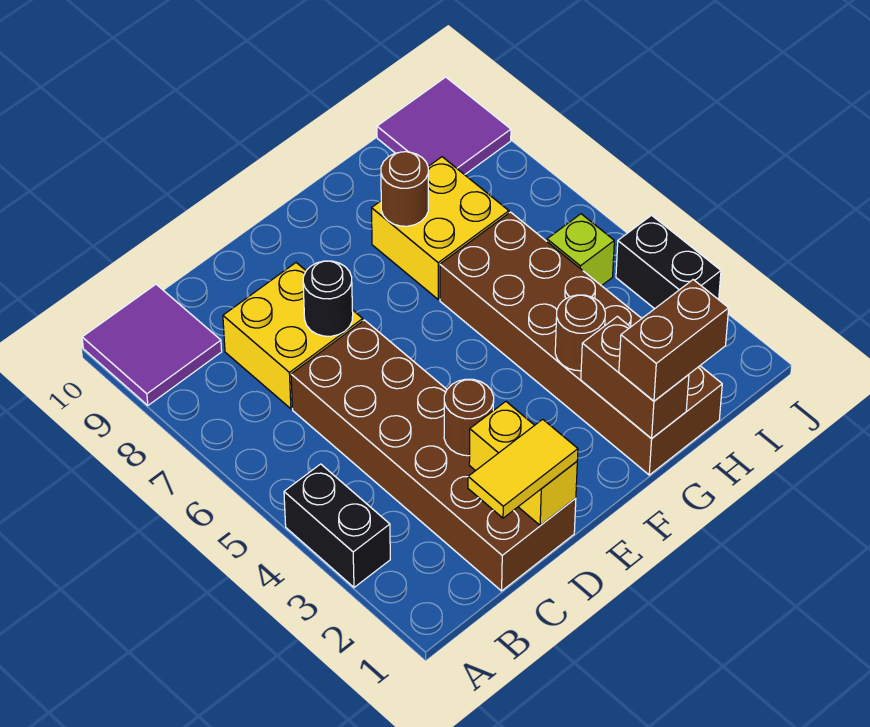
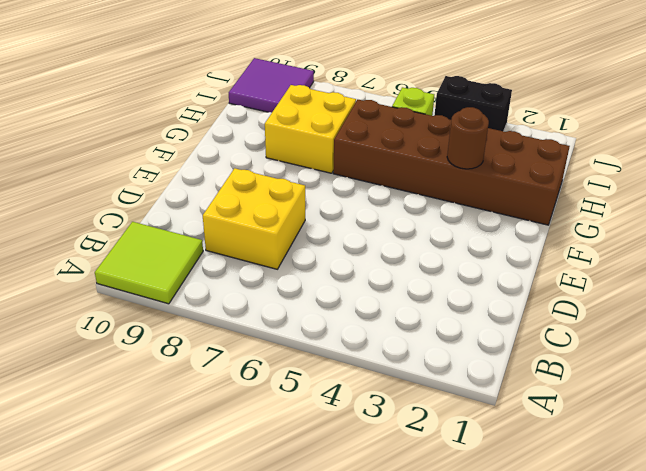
lime 2x2 tile [95,222,203,304] -> purple 2x2 tile [82,284,222,405]
none -> black 1x2 brick [284,464,390,587]
none -> brown 2x6 brick [291,320,576,591]
none -> yellow 1x2 brick [469,402,577,525]

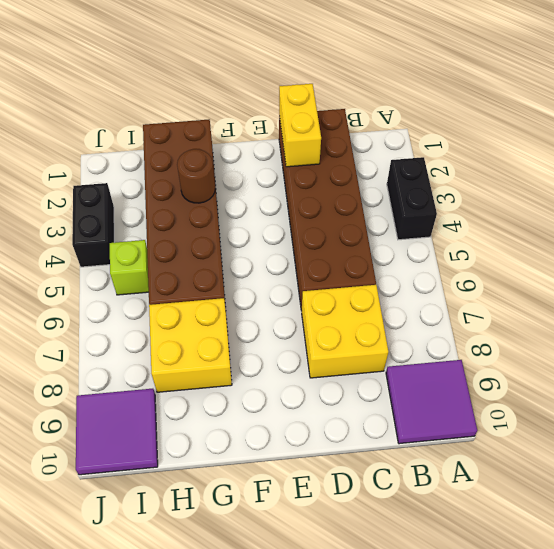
none -> brown 1x1 round brick [444,379,494,456]
none -> black 1x1 round brick [303,261,353,336]
none -> brown 1x2 brick [581,316,689,439]

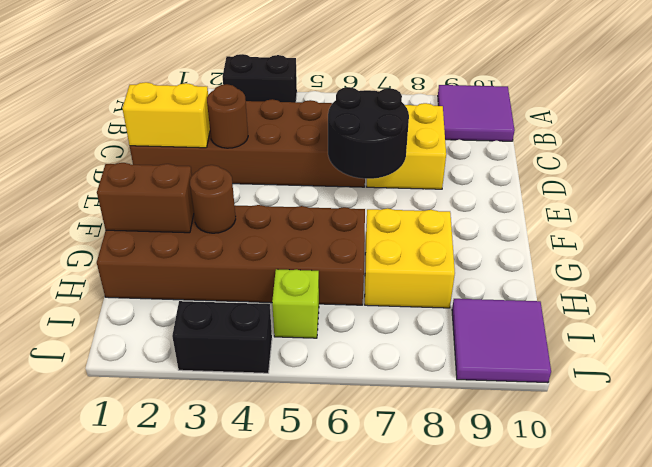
black 2x2 round brick [328,87,409,179] -> black 1x1 round brick [303,261,353,336]
none -> brown 1x1 round brick [381,152,428,226]
none -> yellow 1x2 tile [468,419,578,518]
none -> brown 1x2 brick [619,280,729,401]

